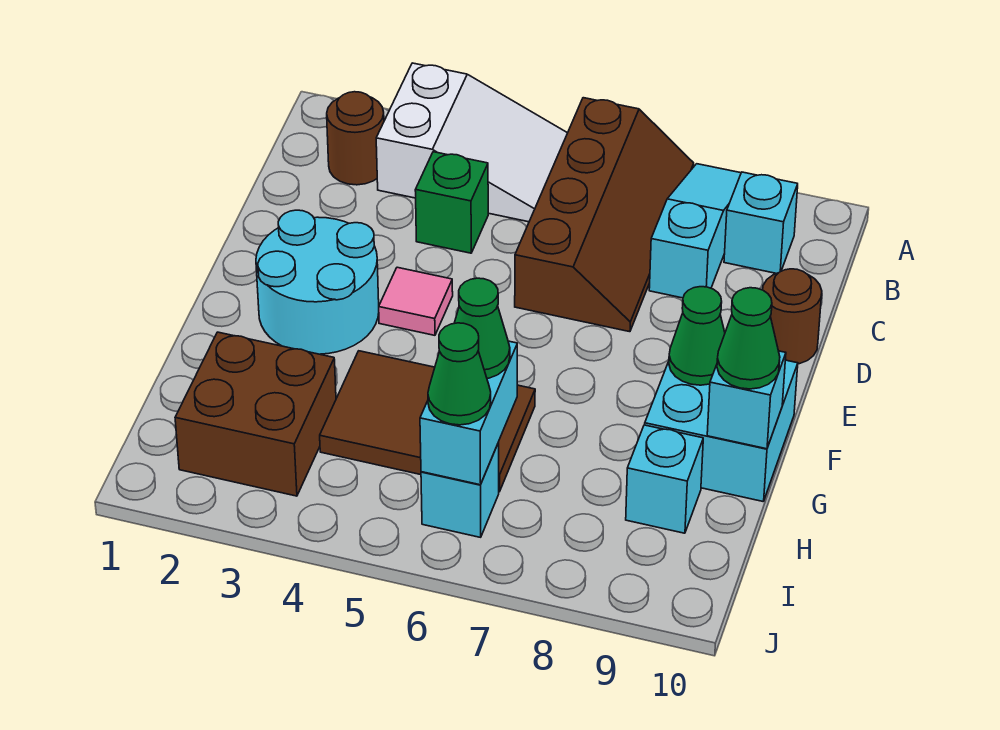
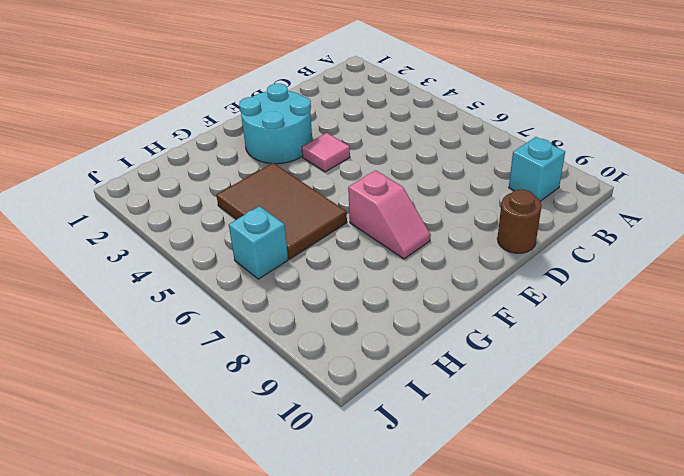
pink 1x2 slope [348,170,431,259] -> none
none -> white 2x3 slope [376,63,567,222]
none -> brown 2x4 slope [515,98,694,332]
none -> cyan 1x3 slope [649,164,741,298]

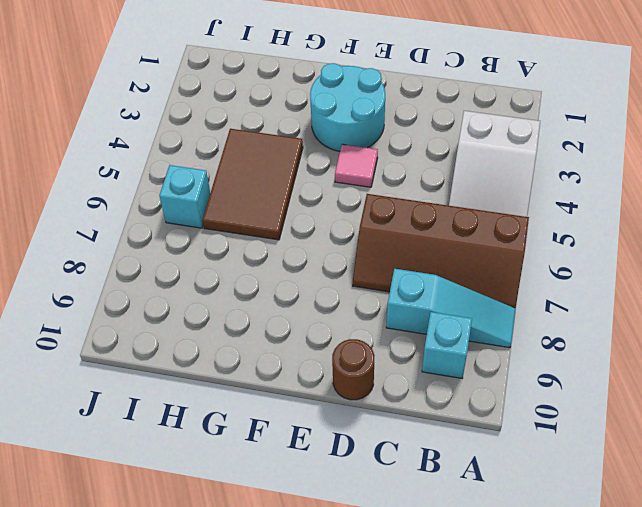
none -> brown 1x1 round brick [327,92,384,185]
none -> green 1x1 brick [415,152,488,253]
none -> cyan 2x2 brick [645,360,798,501]

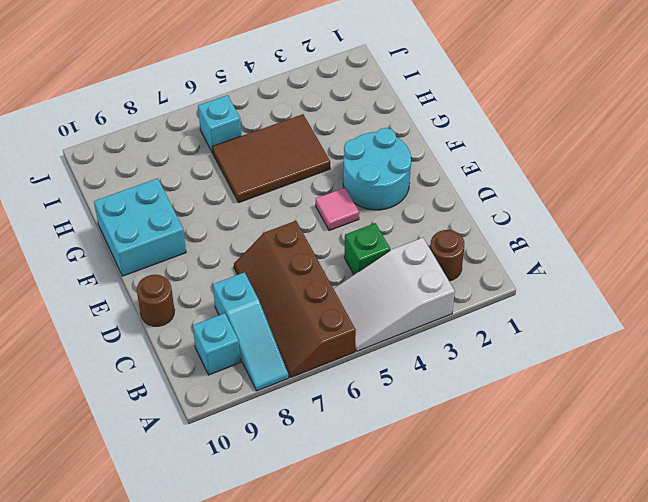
none -> brown 2x2 brick [175,332,336,496]
none -> cyan 1x1 brick [626,425,703,533]
none -> green 1x1 cone [669,287,725,385]

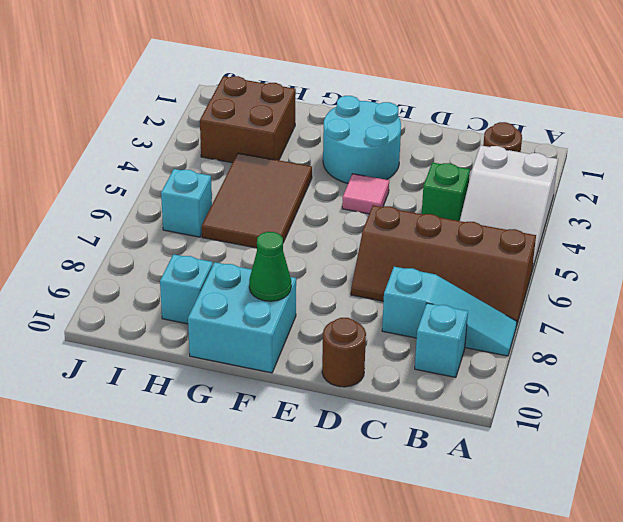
none -> cyan 1x1 brick [707,351,786,449]
none -> cyan 1x2 brick [420,341,517,485]
none -> green 1x1 cone [717,288,780,389]

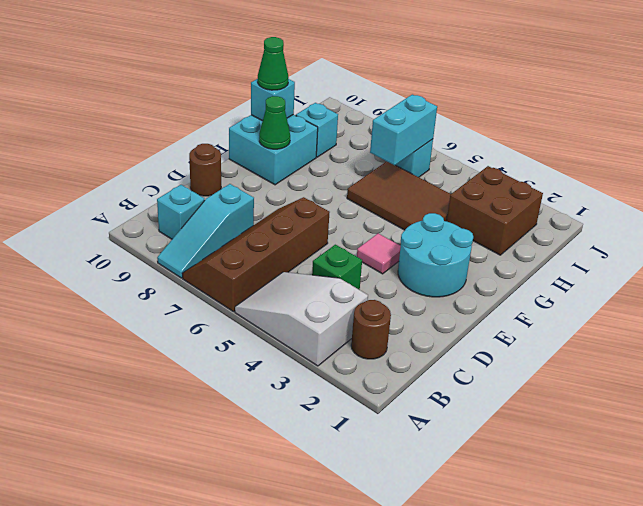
none -> green 1x1 cone [455,278,510,378]
none -> green 1x1 cone [428,323,491,425]

